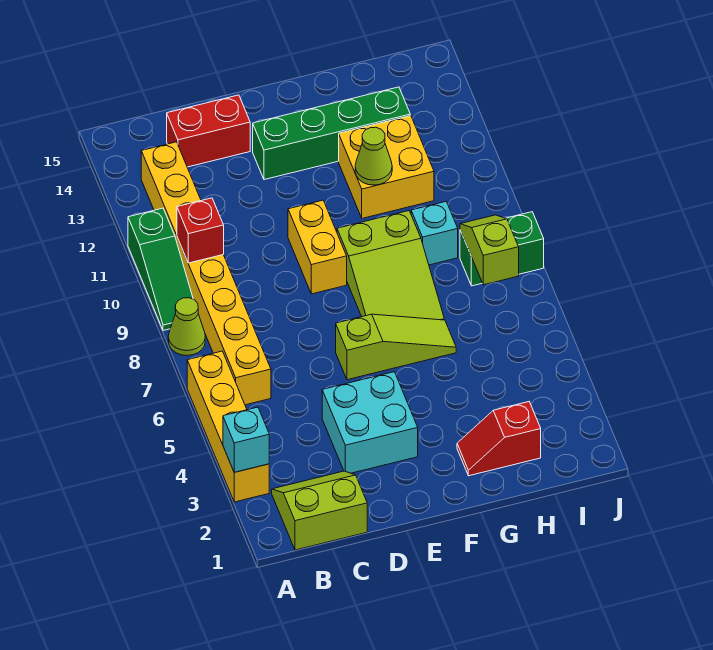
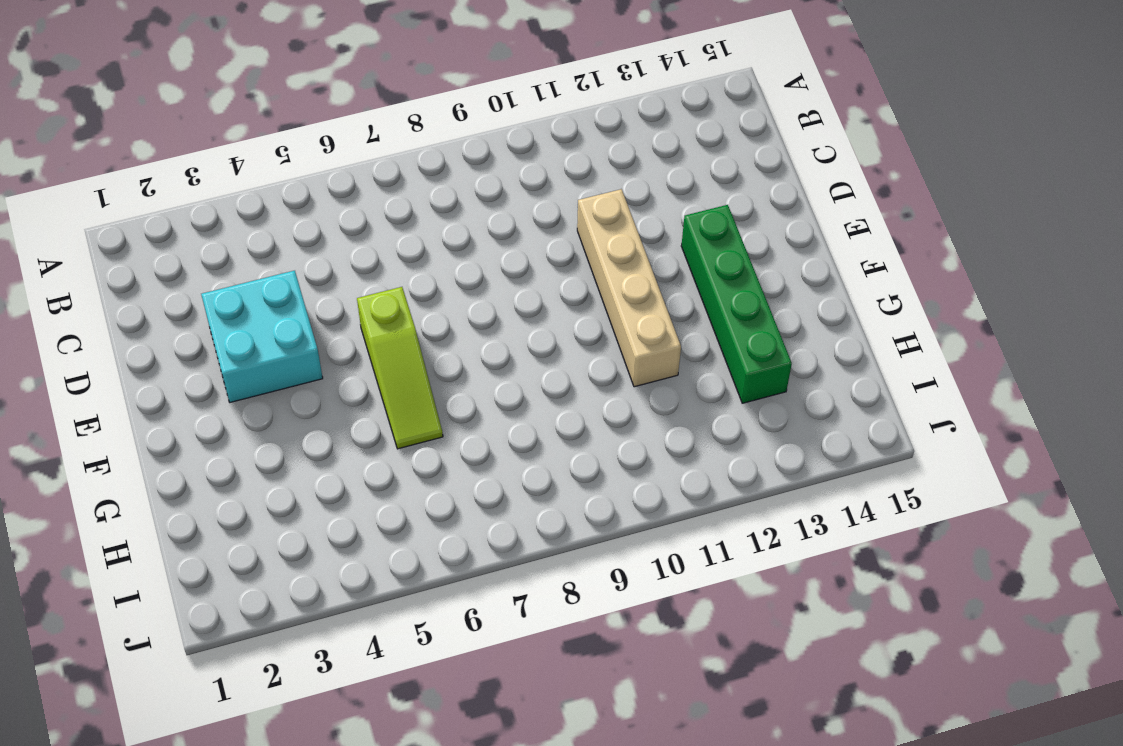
tan 1x4 brick [577,189,681,387] -> yellow 2x2 brick [339,116,434,218]
none -> yellow 1x4 brick [187,351,269,502]
none -> lime 1x1 cone [168,298,205,356]
none -> green 1x3 slope [128,208,193,331]

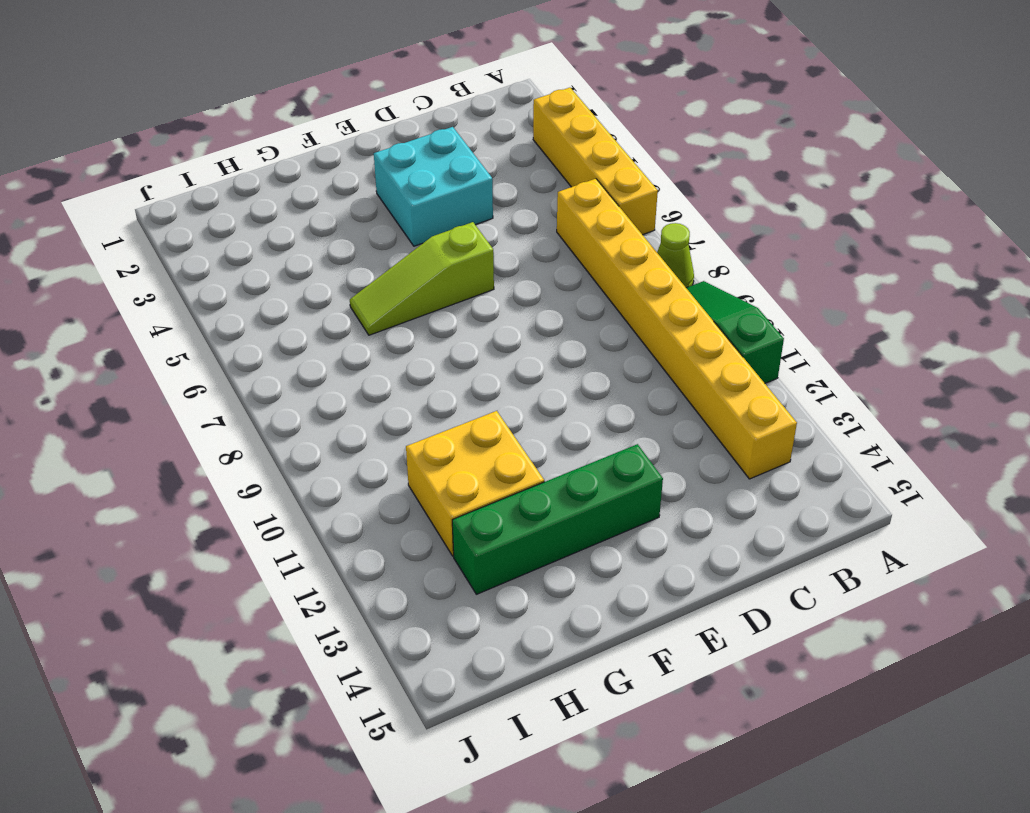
none -> lime 2x2 slope [272,471,367,550]
none -> red 1x2 brick [167,95,250,167]
none -> yellow 1x2 brick [288,200,347,294]

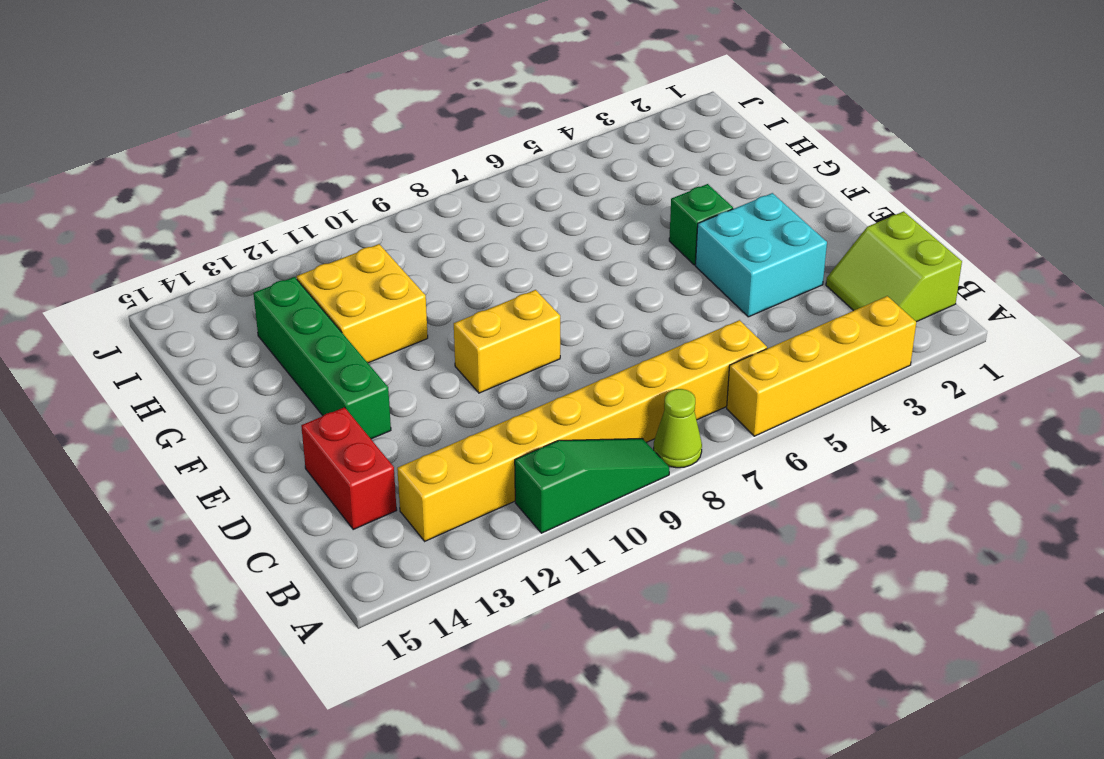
green 1x1 brick [669,184,733,265] -> none
none -> lime 1x3 slope [336,314,456,380]
none -> lime 2x3 slope [337,211,444,320]
none -> red 1x2 slope [457,402,541,476]

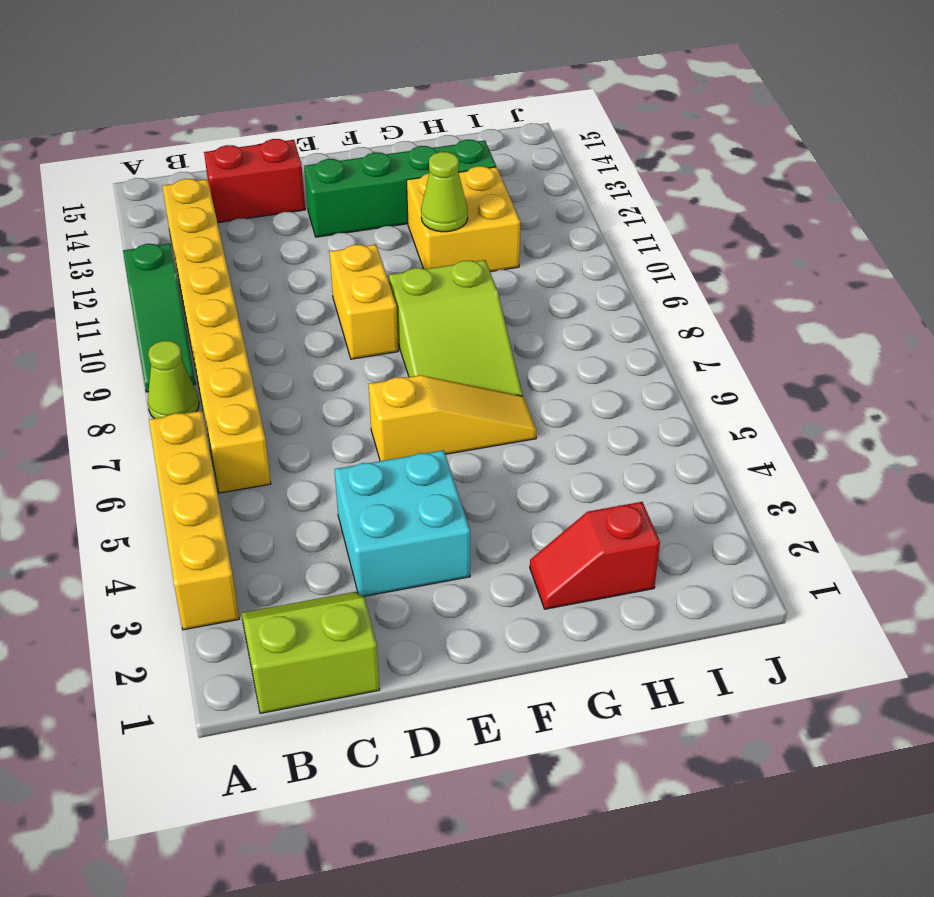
yellow 1x3 slope [369,375,537,461] -> lime 1x3 slope [336,314,456,380]
none -> cyan 1x1 brick [411,202,458,265]
none -> green 1x2 brick [460,212,544,286]
none -> cyan 1x1 brick [223,407,269,472]

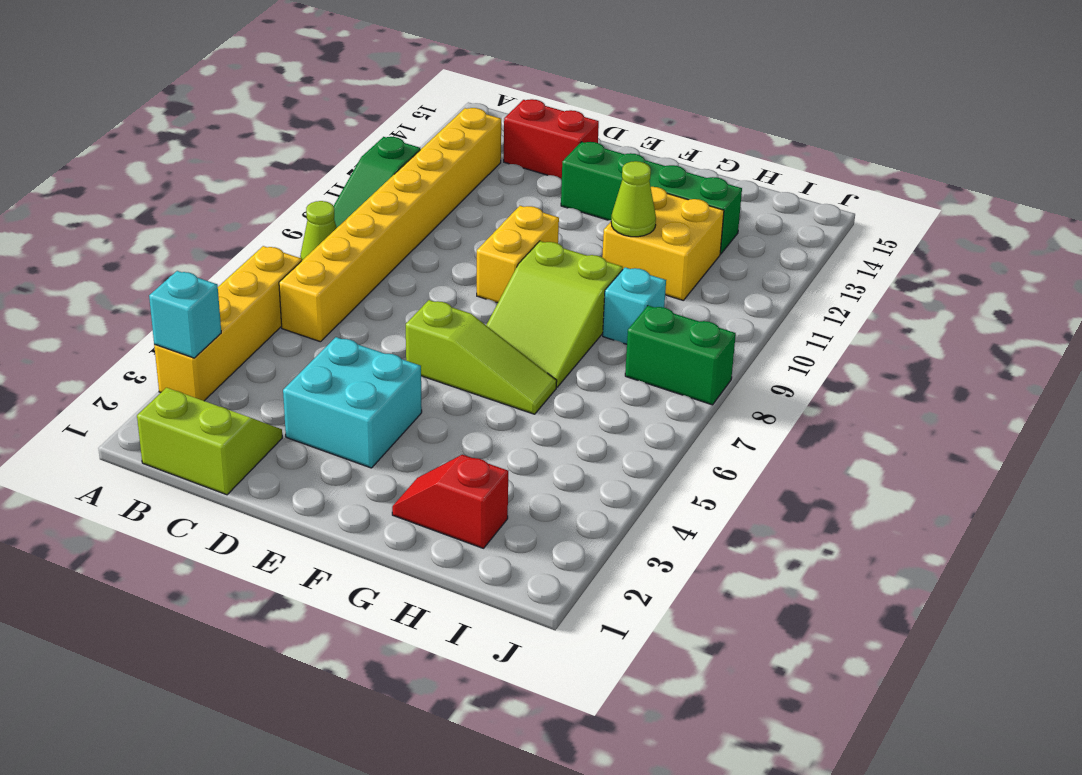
none -> red 1x1 brick [177,198,224,263]
none -> lime 1x2 slope [460,215,519,285]

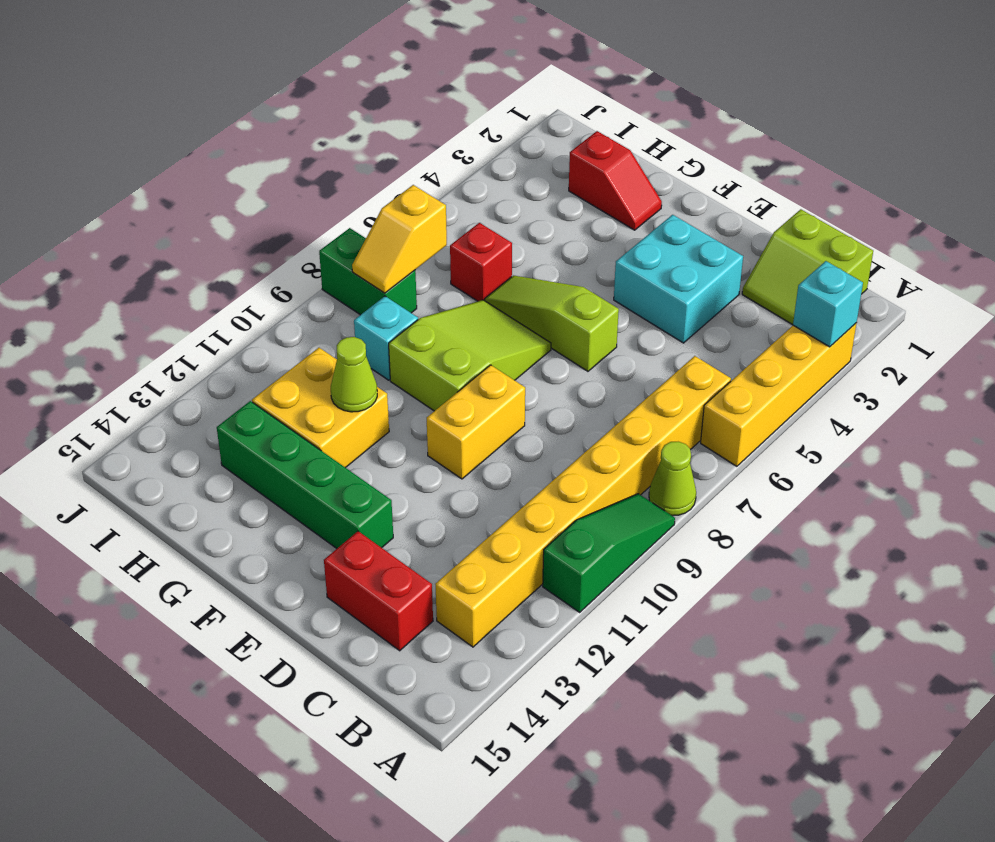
red 1x1 brick [450,223,512,301] -> red 1x1 brick moved to [177,198,224,263]
yellow 1x2 slope [352,185,447,293] -> lime 1x2 slope [460,215,519,285]

